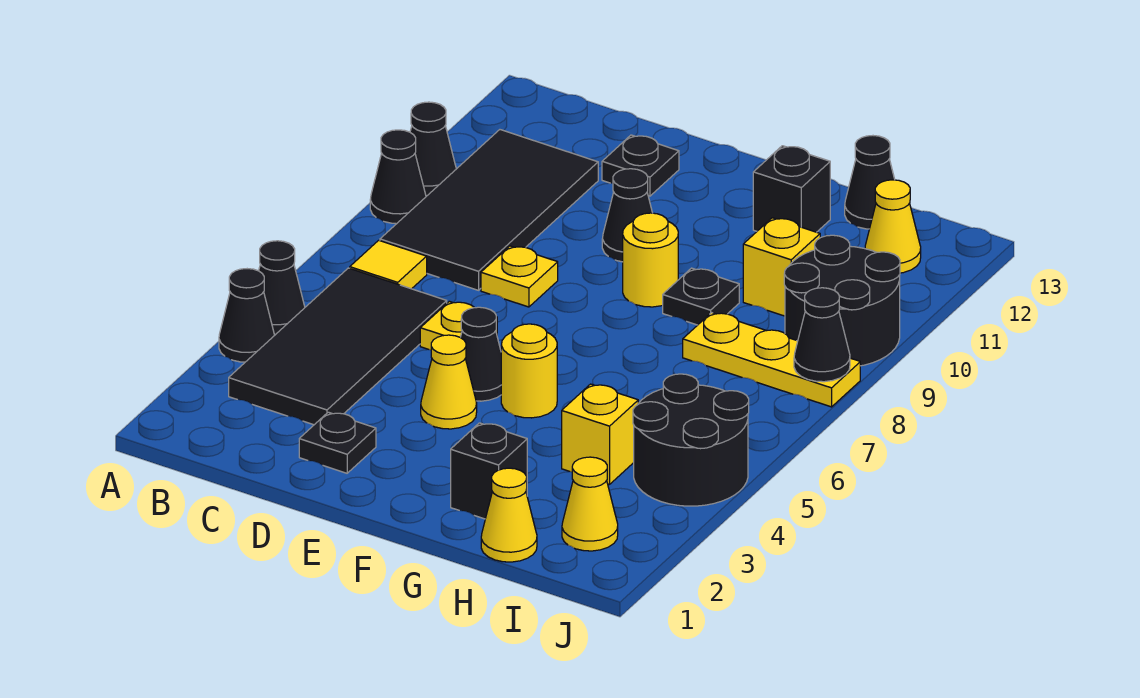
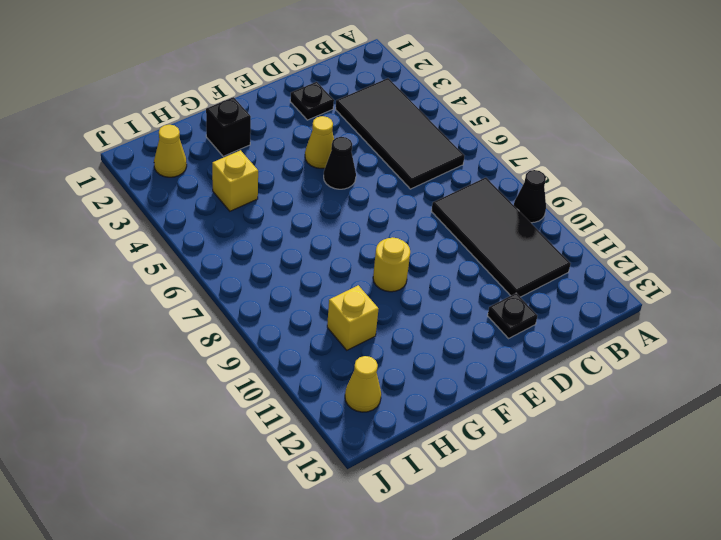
none -> black 1x1 cone [219,269,275,362]
none -> black 1x1 cone [259,241,305,334]
none -> black 1x1 cone [410,102,456,196]

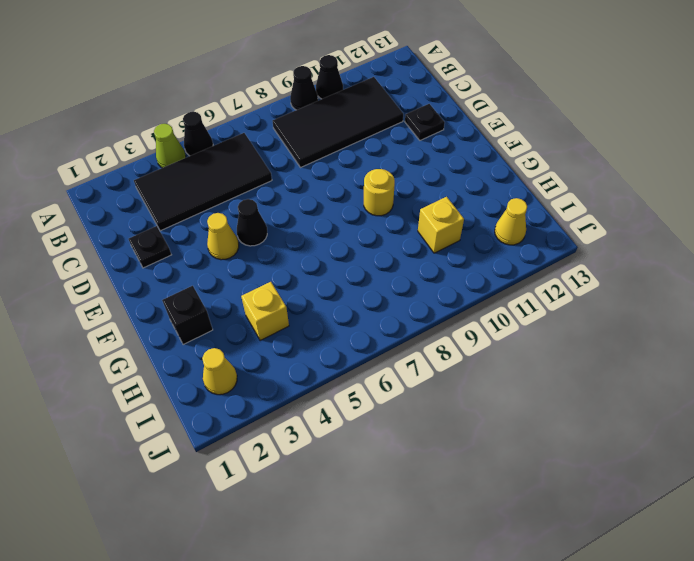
lime 1x1 cone [154,124,186,168] -> black 1x1 cone [219,269,275,362]
none -> yellow 1x1 tile [350,240,427,289]
none -> yellow 1x1 plate [420,301,497,350]
none -> yellow 1x1 plate [481,246,558,307]

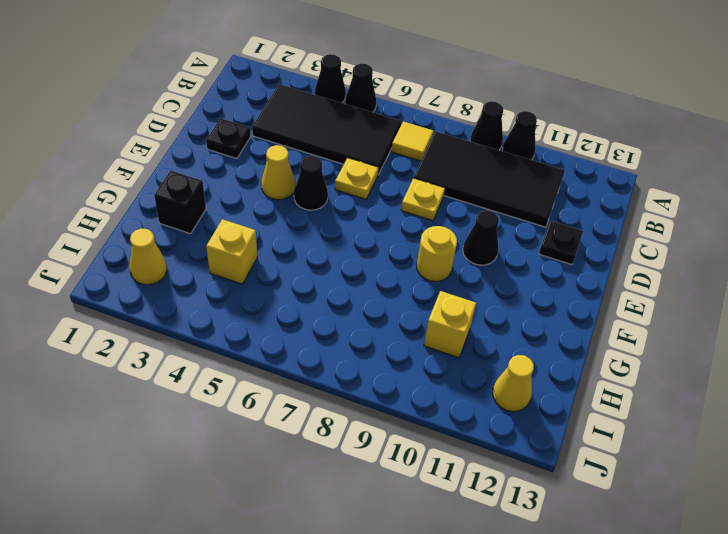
none -> yellow 1x1 round brick [501,324,557,418]
none -> black 1x1 plate [663,268,739,325]
none -> black 1x1 brick [753,146,830,232]

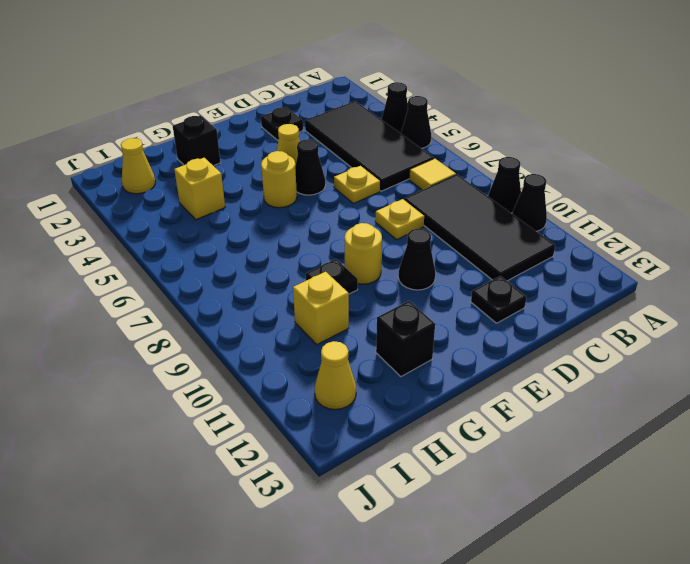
none -> yellow 1x1 cone [481,468,537,562]
none -> yellow 1x3 plate [683,313,860,407]
none -> black 1x1 cone [845,136,895,229]

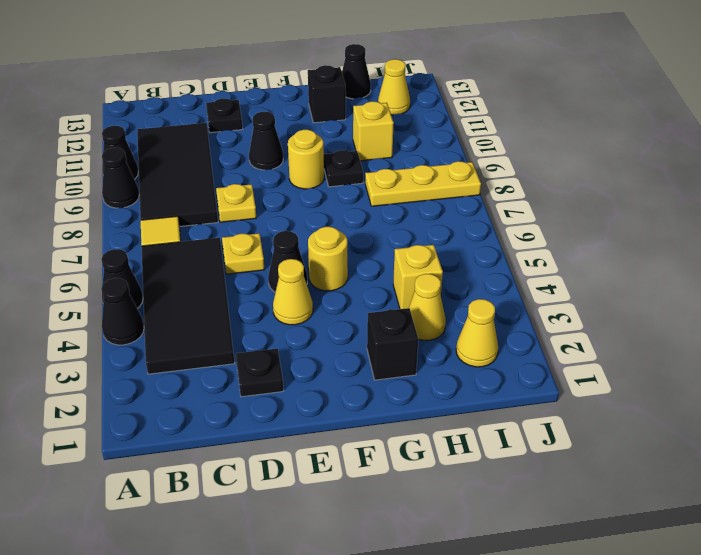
yellow 1x1 cone [409,274,446,340] -> yellow 1x1 cone moved to [481,468,537,562]
none -> black 2x2 round brick [633,374,749,506]
none -> black 2x2 round brick [784,235,900,366]
none -> black 1x1 cone [794,288,850,382]

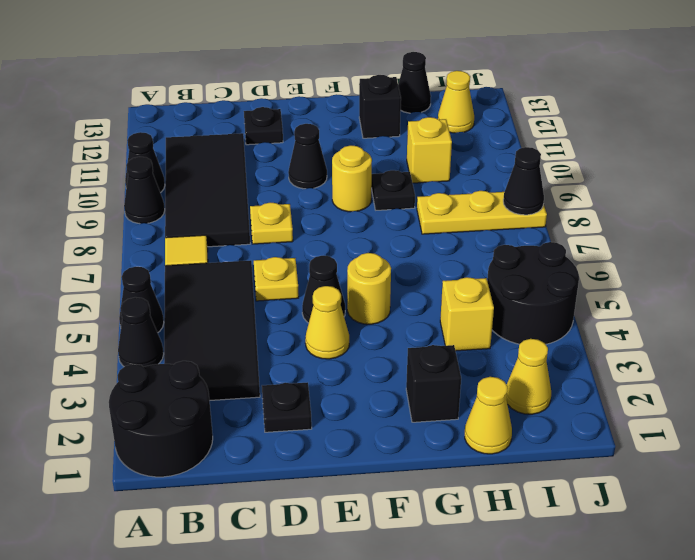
black 2x2 round brick [109,361,213,477] -> black 2x2 round brick moved to [784,235,900,366]

